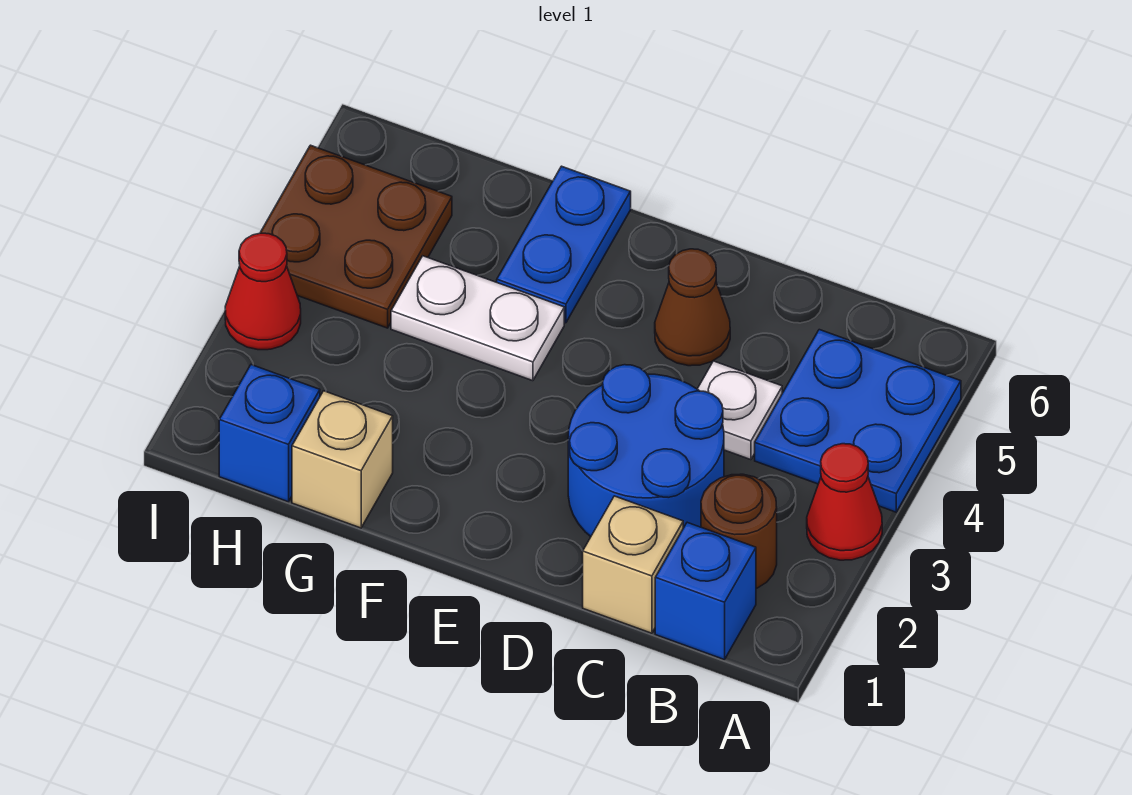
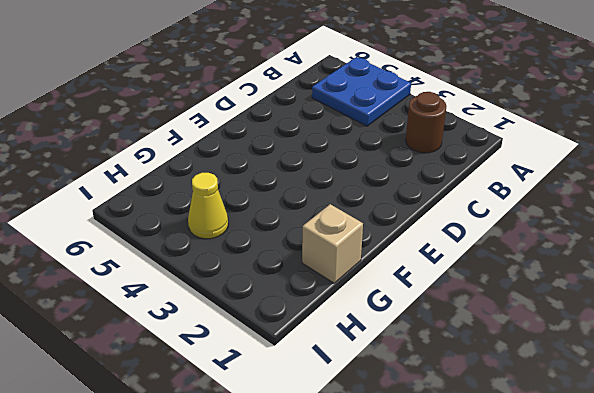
yellow 1x1 cone [188,173,228,239] -> brown 2x2 plate [260,145,452,328]
none -> red 1x1 cone [807,444,882,560]
none -> blue 1x1 brick [655,522,756,660]
none -> tan 1x1 brick [583,496,683,633]

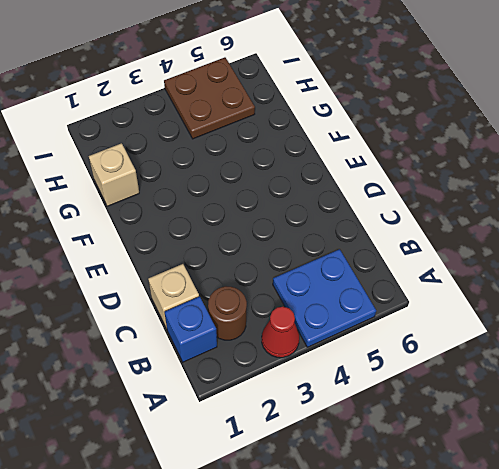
none -> blue 2x2 round brick [568,365,724,536]
none -> white 1x1 plate [698,361,782,460]
none -> brown 1x1 cone [655,249,730,366]

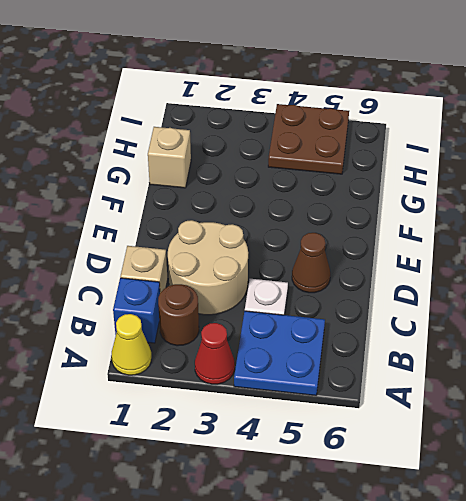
yellow 1x1 cone [111,314,151,375] -> none
tan 2x2 round brick [168,220,248,315] -> blue 2x2 round brick [568,365,724,536]
none -> white 1x2 plate [391,256,564,381]
none -> blue 1x2 plate [497,166,631,323]
none -> blue 1x1 brick [219,365,320,502]

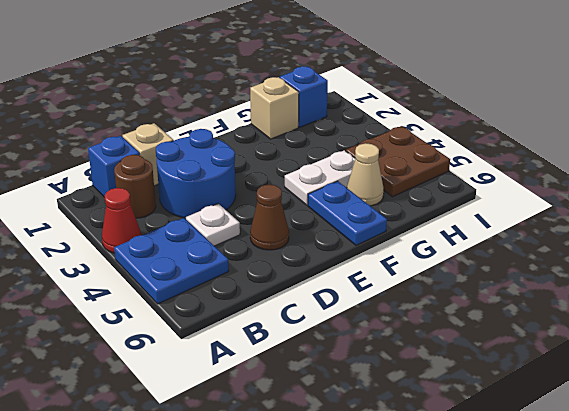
tan 1x1 cone [347,143,384,206] -> none
none -> red 1x1 cone [225,233,301,350]

